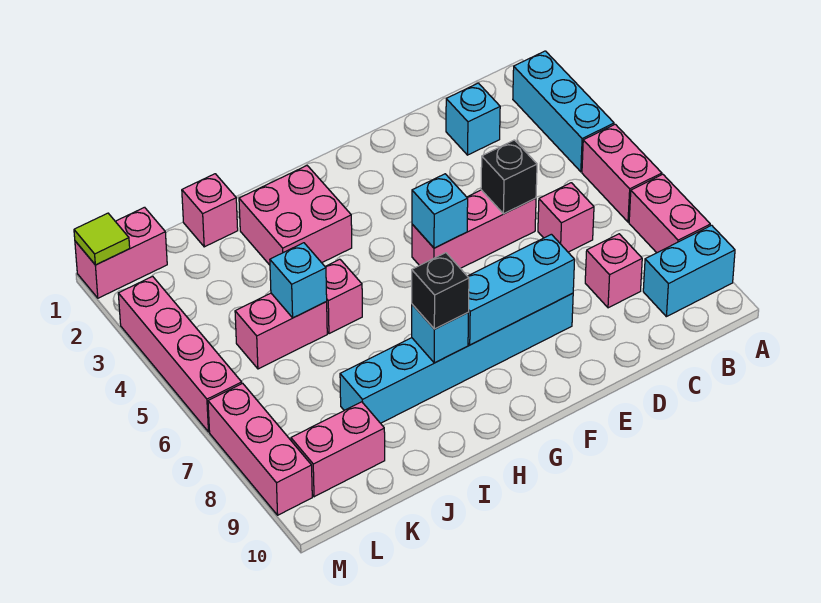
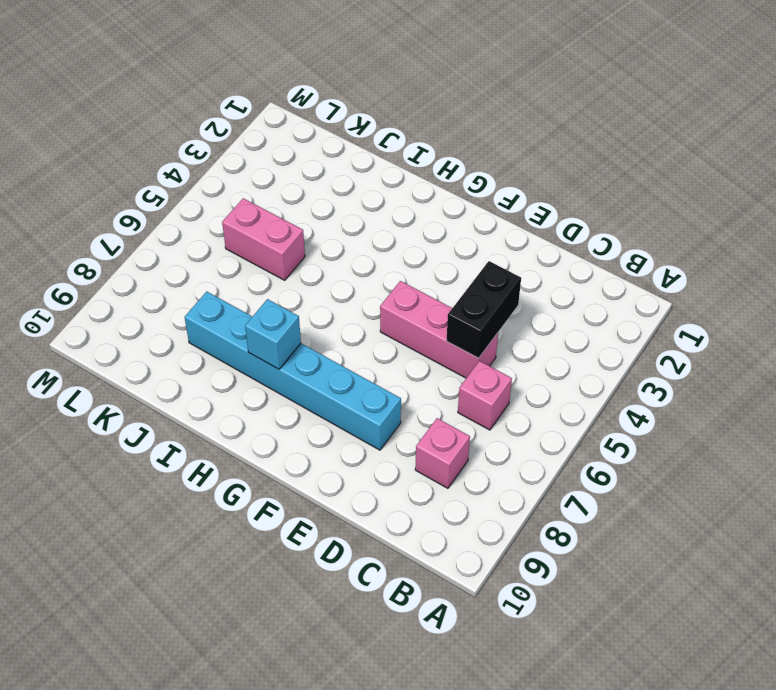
black 1x2 brick [446,261,521,358] -> black 1x1 brick [481,140,537,214]
none -> cyan 1x3 brick [513,51,614,172]
none -> pink 1x2 brick [582,124,662,222]
none -> pink 1x2 brick [629,174,710,253]

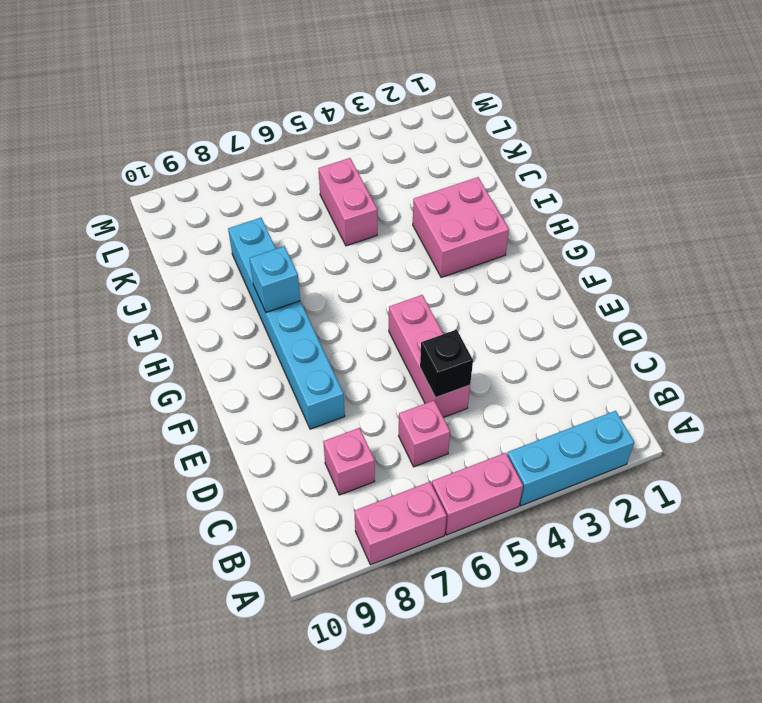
none -> cyan 1x2 brick [643,225,735,317]
none -> cyan 1x1 brick [446,83,500,155]
none -> pink 1x1 brick [325,259,362,334]

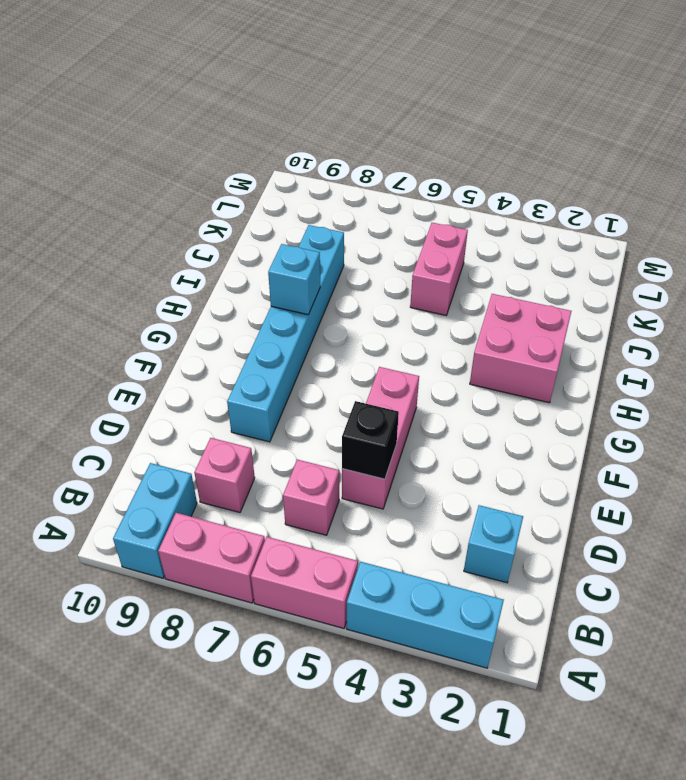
none -> pink 1x1 brick [325,259,362,334]
none -> pink 1x1 brick [182,174,238,247]
none -> pink 1x2 brick [291,402,385,497]

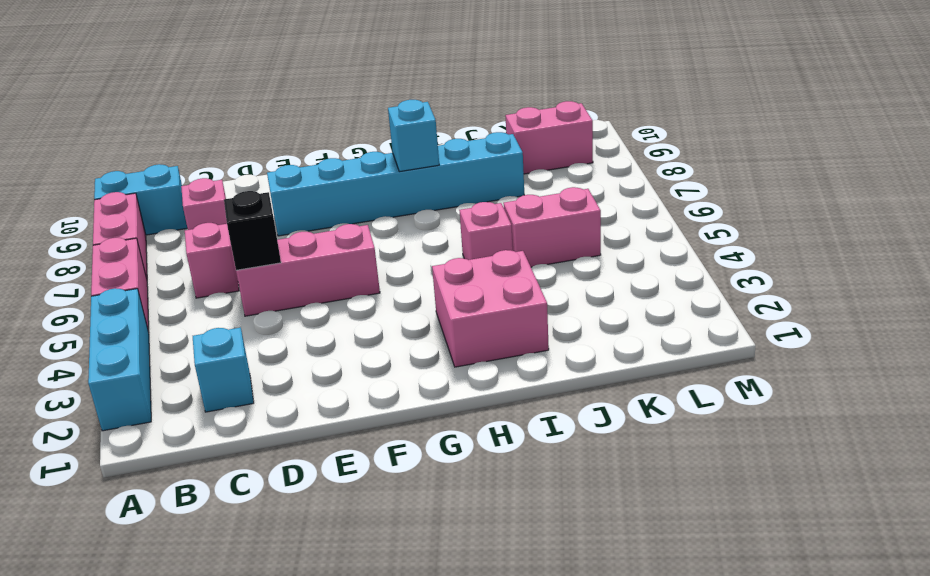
none -> pink 1x1 brick [182,174,238,247]
none -> pink 1x2 brick [75,207,167,298]
none -> pink 1x4 brick [118,276,242,432]

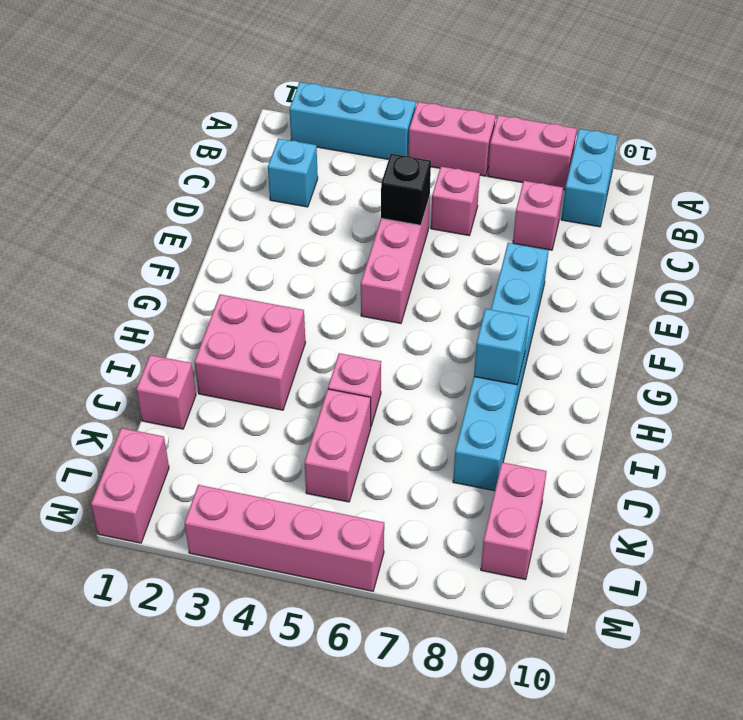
none -> pink 1x3 brick [208,383,312,515]
none -> cyan 1x3 brick [468,234,575,345]
none -> cyan 1x1 brick [412,174,468,248]

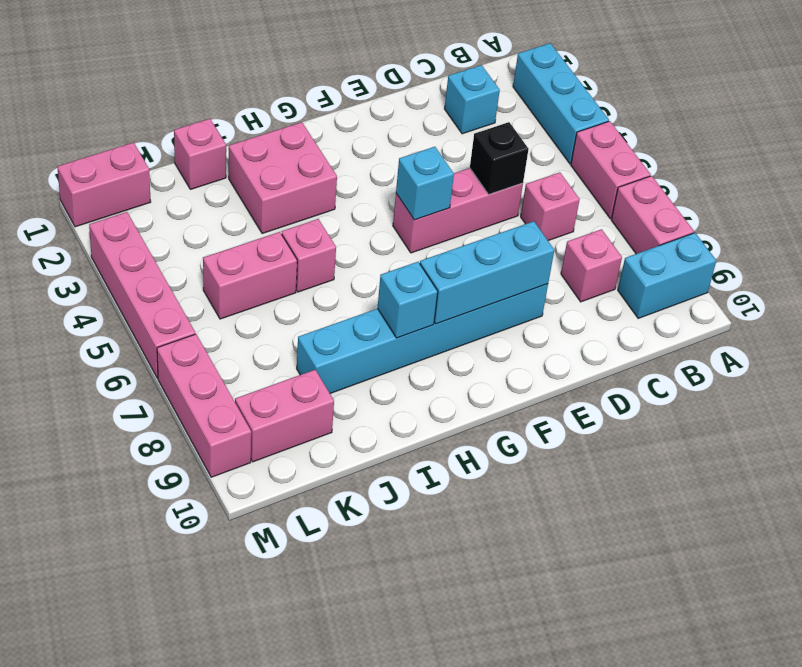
none -> cyan 1x1 brick [270,243,327,318]
none -> lime 1x1 tile [74,213,130,265]
none -> black 1x1 brick [412,253,469,329]

